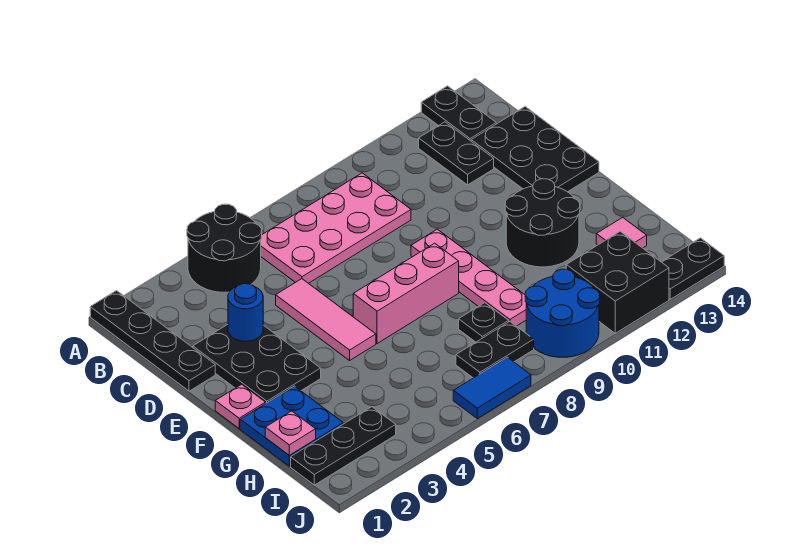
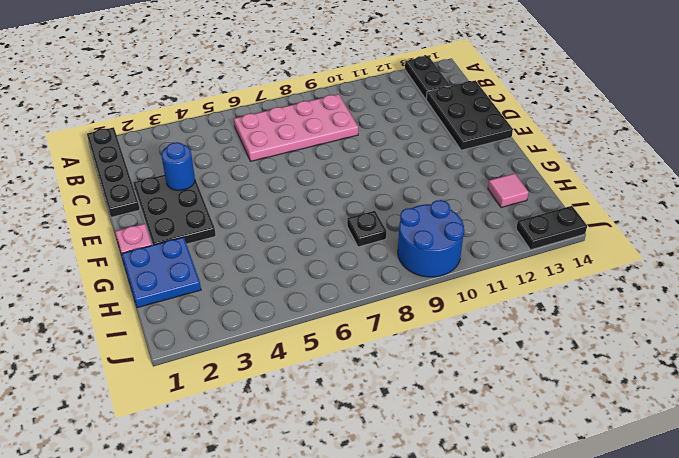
none -> black 2x2 round brick [187,204,262,292]
none -> black 1x2 plate [419,122,494,185]
none -> pink 1x3 tile [276,279,376,360]

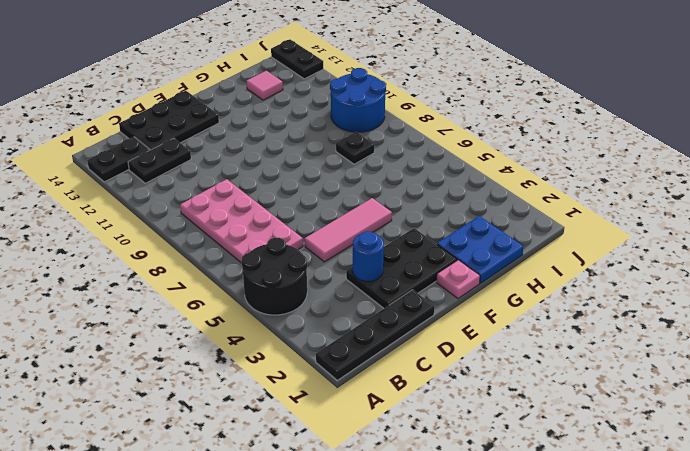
none -> pink 1x4 plate [411,229,526,326]
none -> pink 1x3 brick [353,243,459,344]
none -> black 2x2 round brick [505,179,580,267]

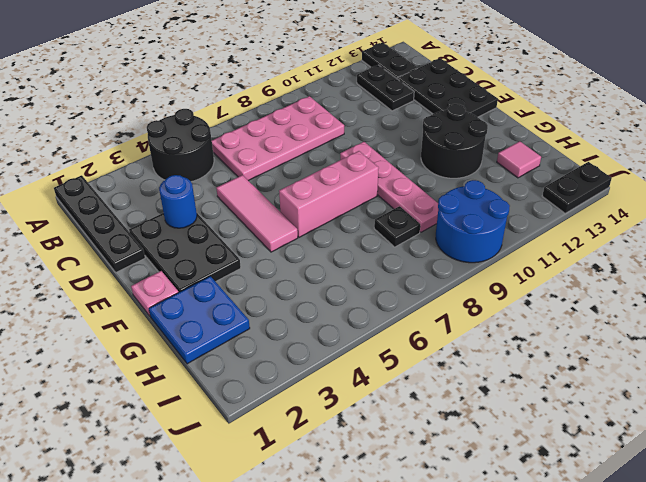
none -> black 1x3 plate [291,407,396,485]
none -> black 1x2 plate [456,322,534,378]
none -> black 2x2 brick [566,231,669,333]

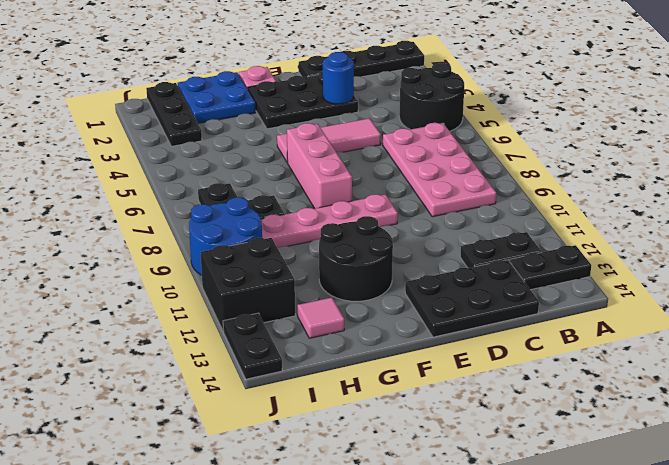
none -> blue 1x2 tile [453,357,531,419]
none -> pink 1x1 plate [265,411,316,455]

